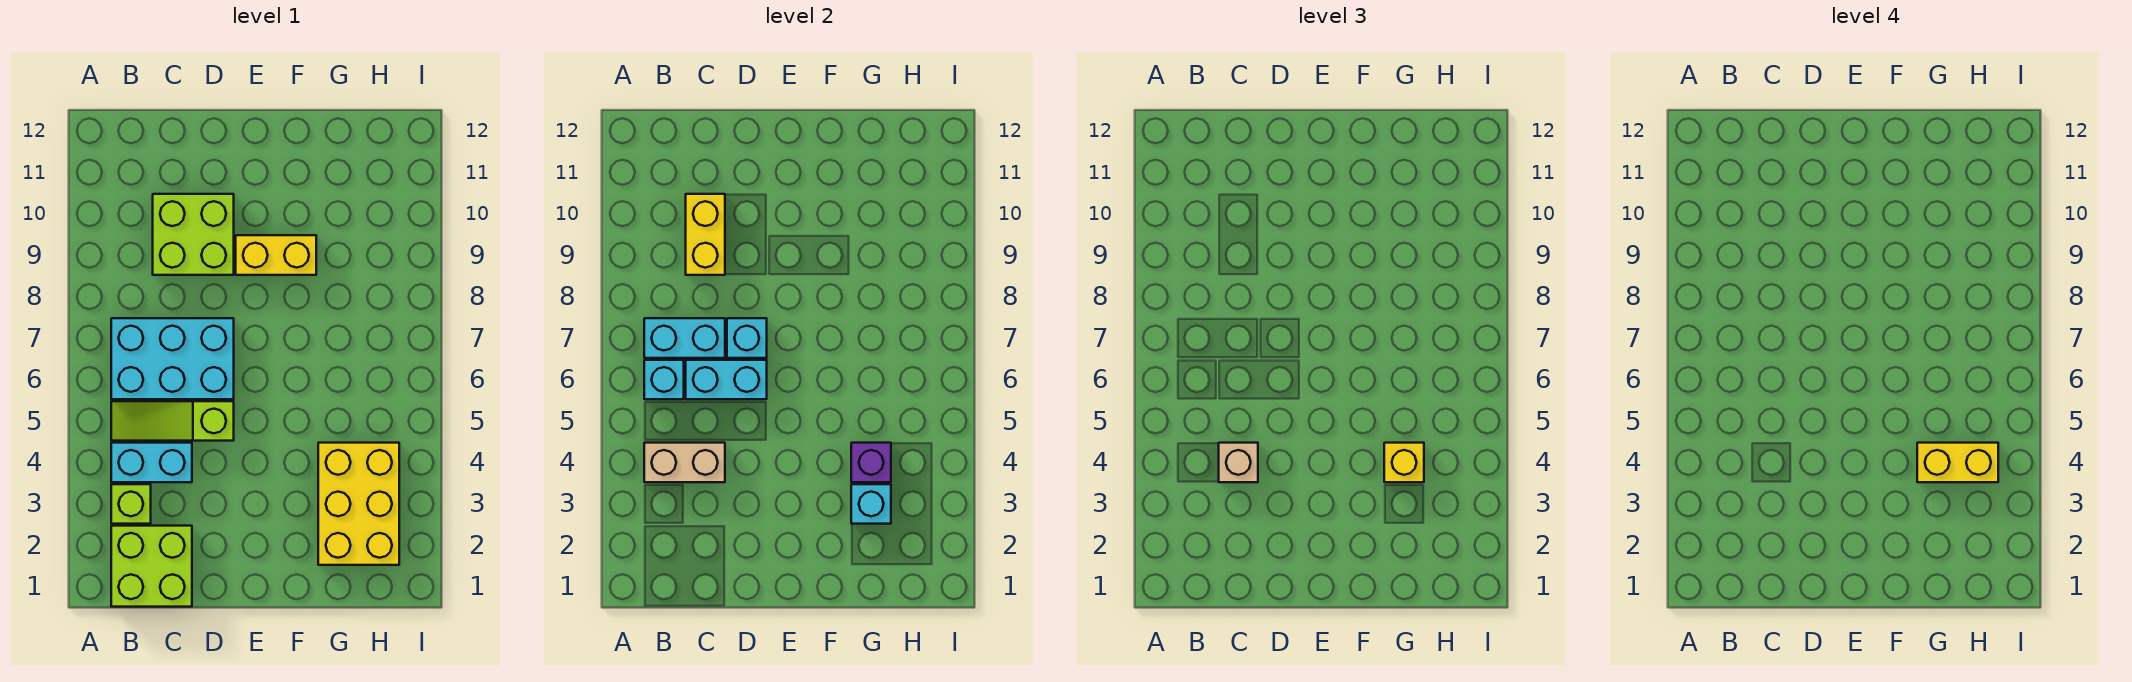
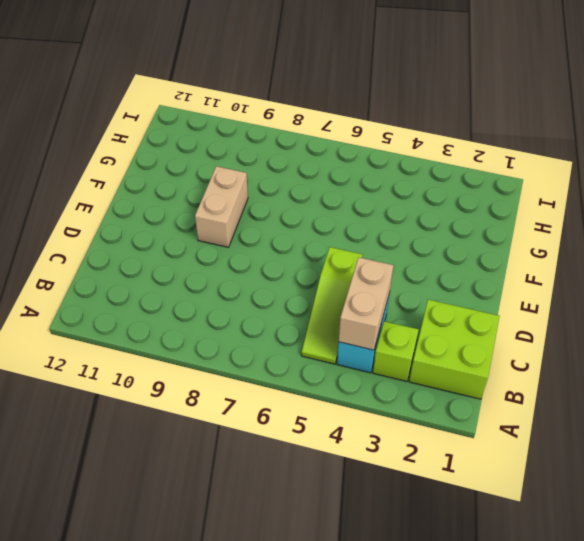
tan 1x2 brick [195,166,248,247] -> yellow 1x2 brick [236,235,316,275]
none -> cyan 2x3 brick [111,318,234,399]
none -> lime 2x2 brick [153,194,234,275]
none -> yellow 2x3 brick [318,443,399,565]

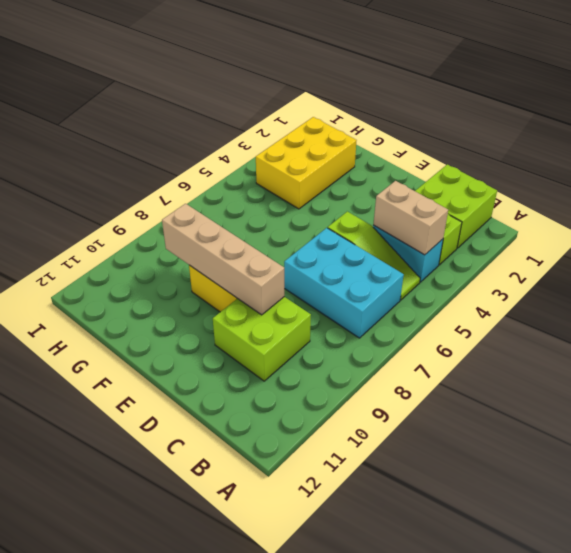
tan 1x4 brick [162,204,284,315] -> none
none -> cyan 1x1 brick [644,360,684,399]
none -> cyan 1x2 brick [644,318,725,358]
none -> cyan 1x2 brick [686,360,767,399]

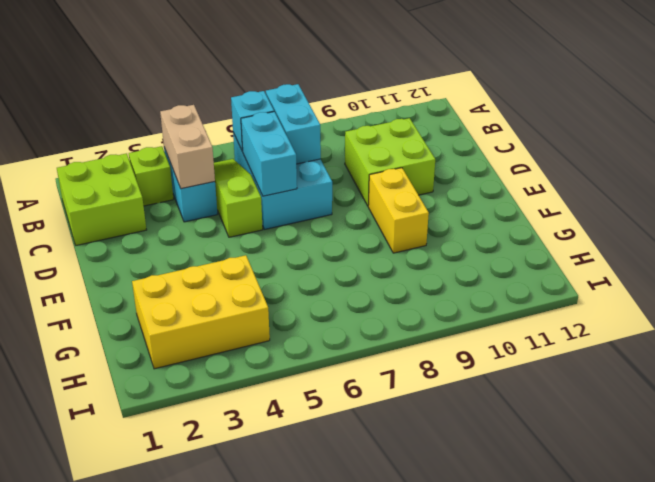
none -> yellow 1x2 brick [686,194,725,275]
none -> cyan 1x1 brick [727,318,767,358]
none -> cyan 1x1 brick [851,484,891,524]

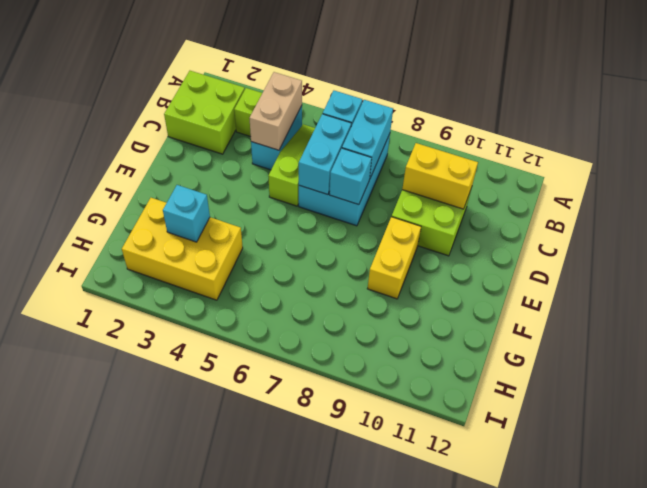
none -> purple 1x1 brick [851,443,891,482]
none -> tan 1x1 brick [1219,443,1258,482]
none -> yellow 1x1 brick [1384,443,1424,482]

